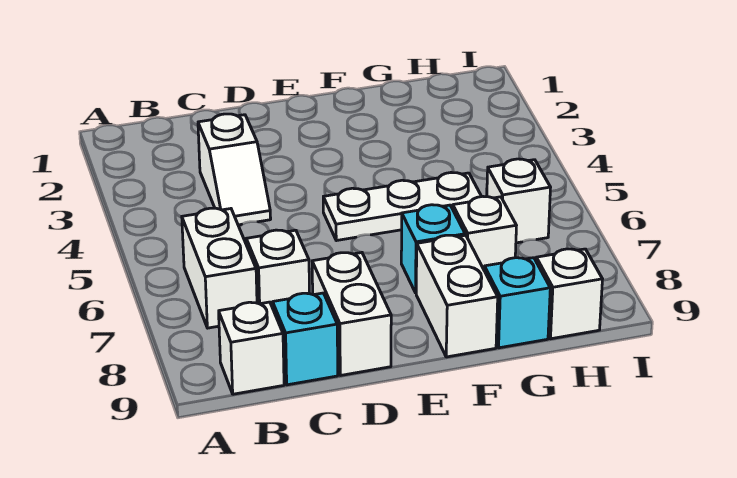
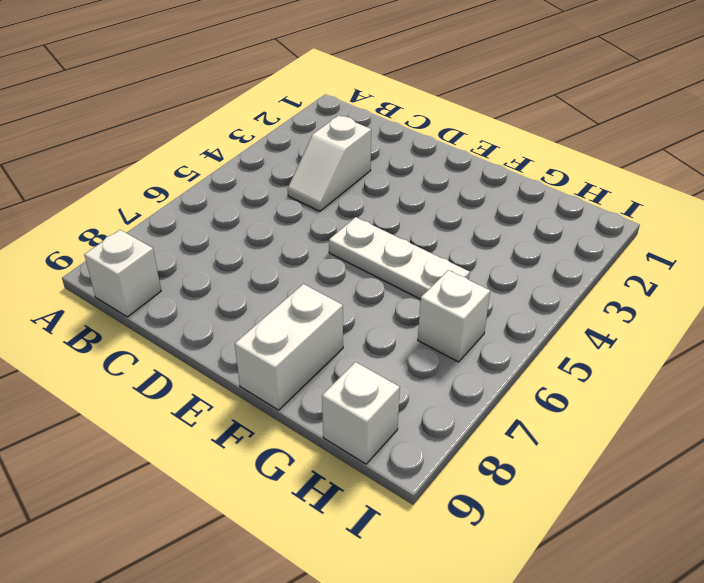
none -> white 1x2 brick [182,208,257,328]
none -> white 1x1 brick [246,230,309,308]
none -> cyan 1x1 brick [273,293,338,385]

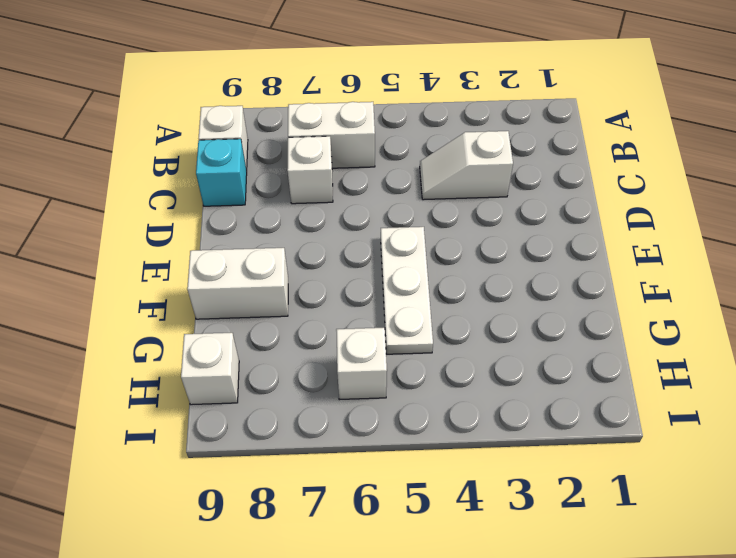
none -> white 1x2 brick [312,253,391,375]
none -> cyan 1x1 brick [401,205,465,293]
none -> white 1x1 brick [453,197,516,269]

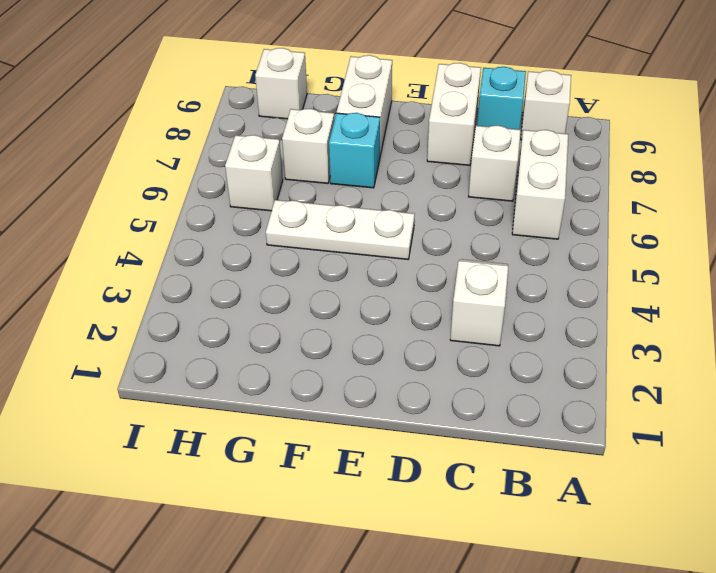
none -> cyan 1x1 brick [484,258,550,348]

